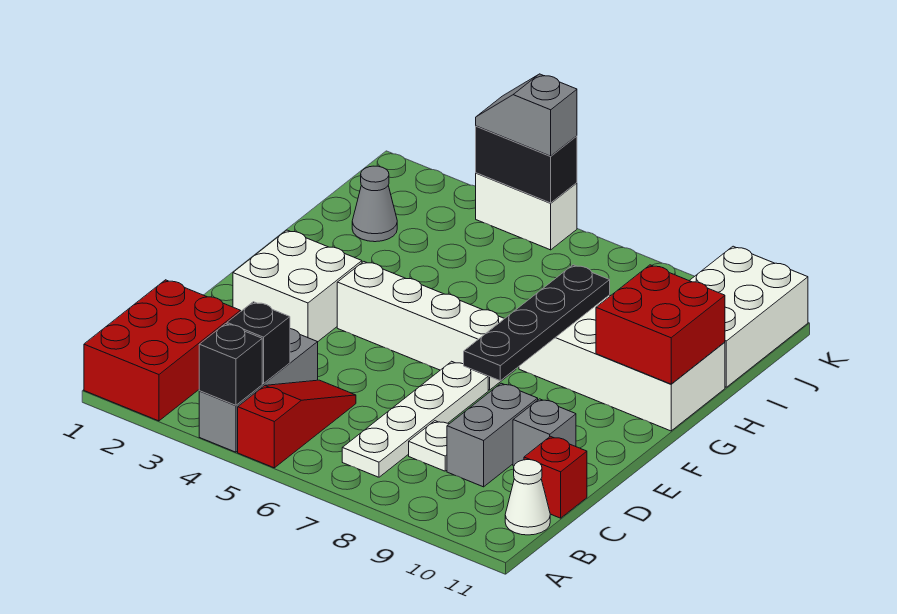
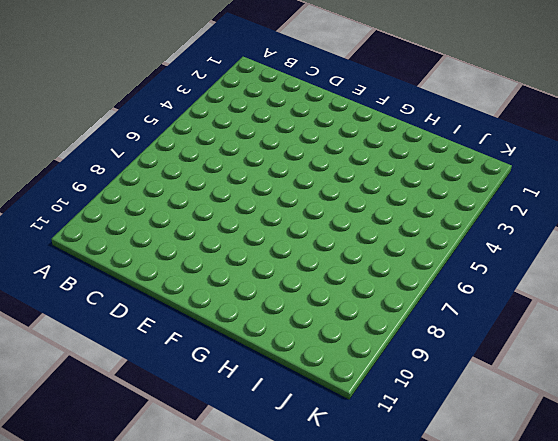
none -> red 2x3 brick [84,280,241,421]
none -> grey 1x3 brick [199,329,318,452]
none -> red 1x3 slope [238,380,356,468]

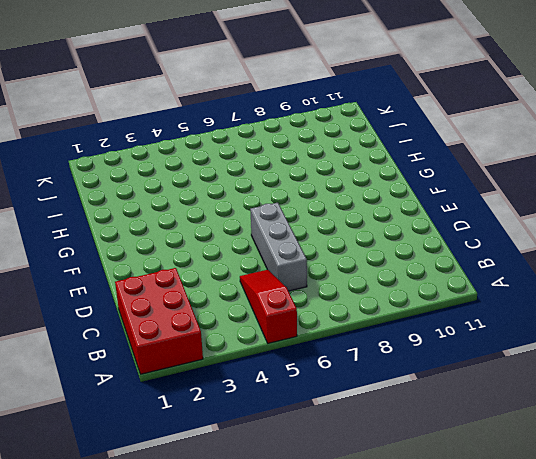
grey 1x3 brick [250,203,307,291] -> grey 1x3 brick moved to [199,329,318,452]
none -> white 1x4 plate [342,361,488,477]
none -> white 1x1 cone [505,460,550,535]
none -> white 1x1 plate [409,421,449,471]

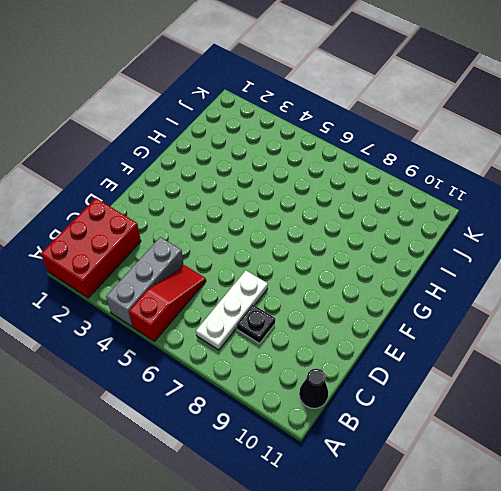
white 1x3 plate [196,271,268,350] -> white 1x4 plate [342,361,488,477]
black 1x1 cone [299,369,328,408] -> white 1x1 cone [505,460,550,535]
black 1x1 plate [237,305,275,343] -> white 1x1 plate [409,421,449,471]
none -> grey 1x2 brick [447,383,538,487]
none -> red 1x1 brick [524,436,587,518]
none -> grey 1x1 brick [513,399,576,466]

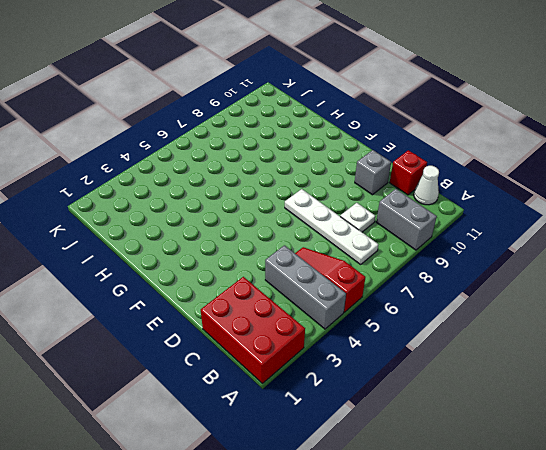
grey 1x2 brick [376,189,437,250] -> grey 1x2 brick moved to [447,383,538,487]
none -> white 2x2 brick [233,230,362,342]
none -> white 1x4 brick [337,262,516,390]
none -> white 2x4 brick [519,295,725,431]

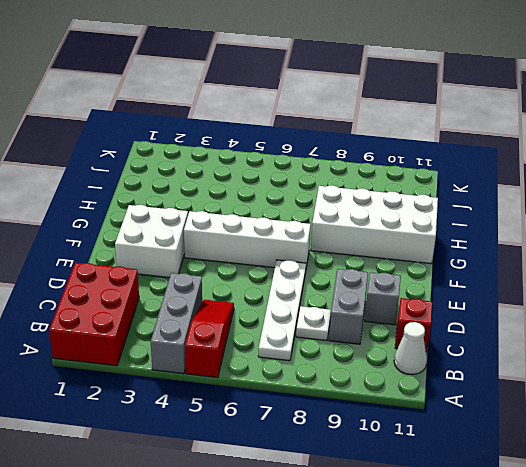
none -> grey 1x1 cone [352,166,397,242]
none -> white 2x3 brick [689,246,808,387]
none -> white 1x2 brick [476,173,577,250]

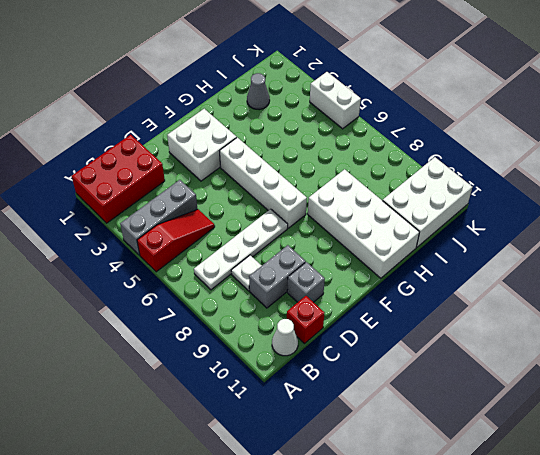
none -> black 1x1 brick [199,324,262,405]
none -> black 1x1 brick [227,302,290,384]
none -> black 1x4 plate [464,265,610,381]

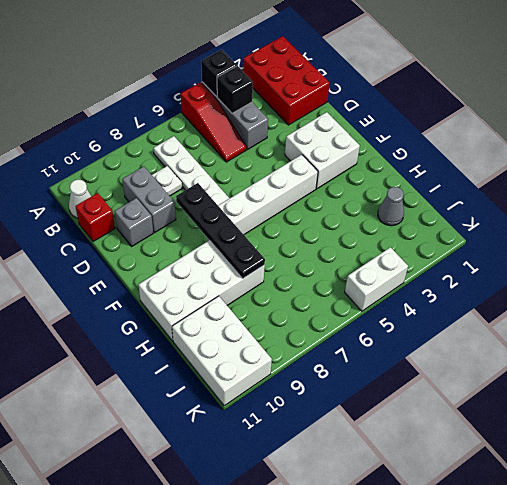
none -> red 2x2 brick [596,265,725,384]
none -> black 1x2 brick [476,126,577,203]
none -> grey 1x2 slope [476,74,577,156]

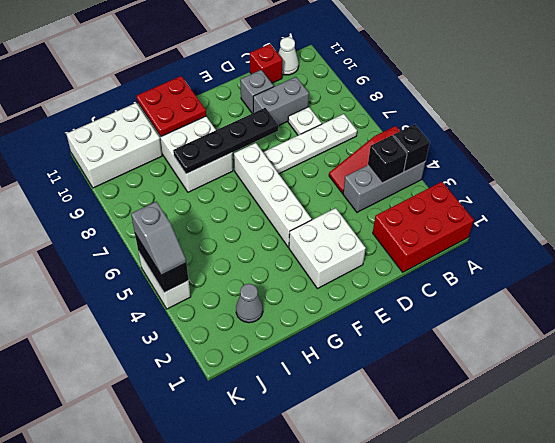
red 2x2 plate [137,76,206,137] -> red 2x2 brick [596,265,725,384]

